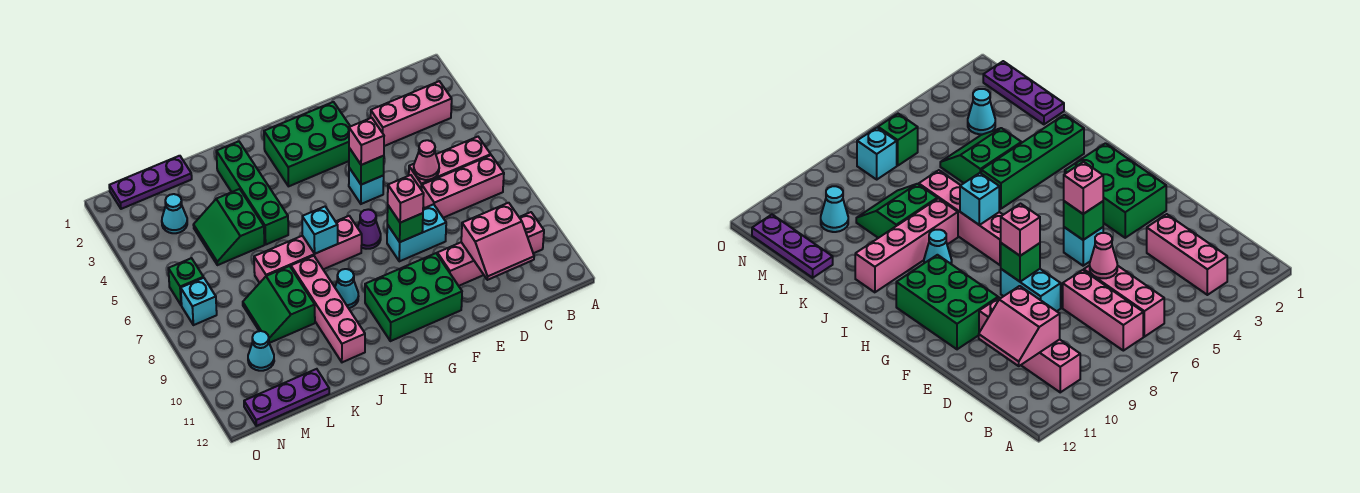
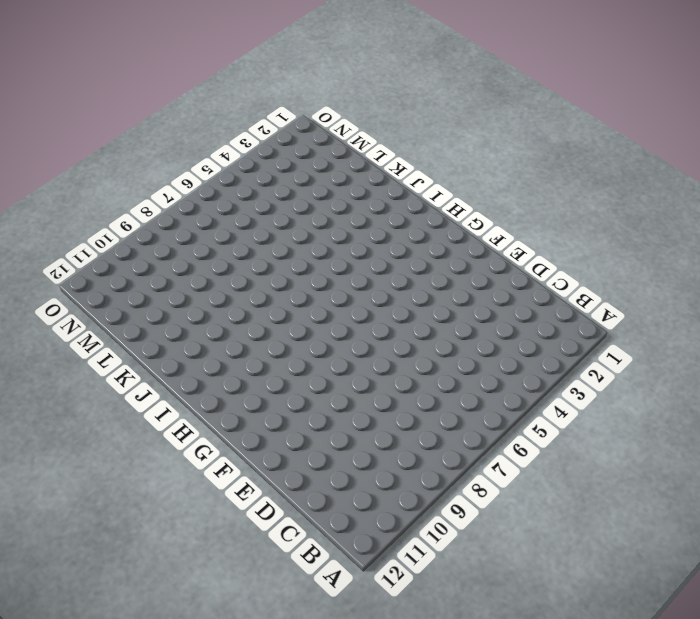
none -> pink 1x3 brick [371,81,452,146]
none -> pink 1x3 brick [409,137,491,190]
none -> pink 1x3 brick [422,155,504,218]

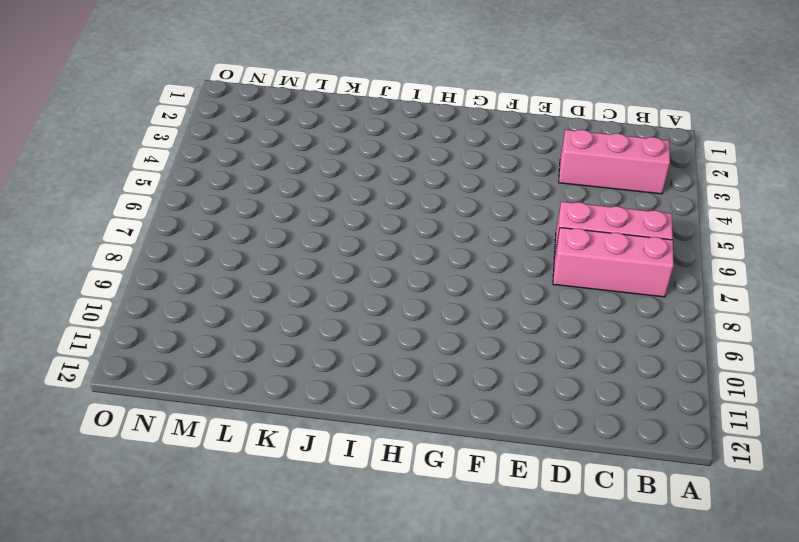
none -> pink 1x4 brick [437,212,544,286]
none -> cyan 1x2 brick [387,204,446,261]
none -> green 2x3 brick [264,102,350,186]

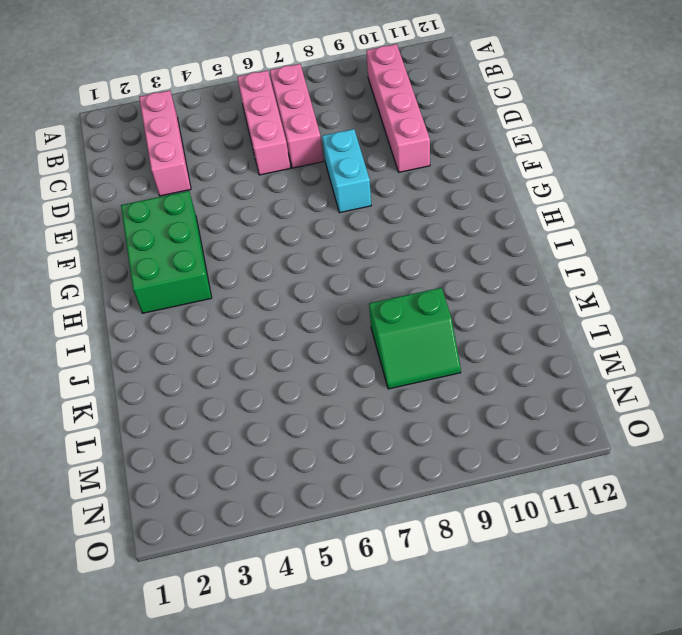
none -> cyan 1x1 brick [349,168,384,204]
none -> green 2x3 brick [365,253,462,341]
none -> purple 1x1 cone [357,209,381,249]

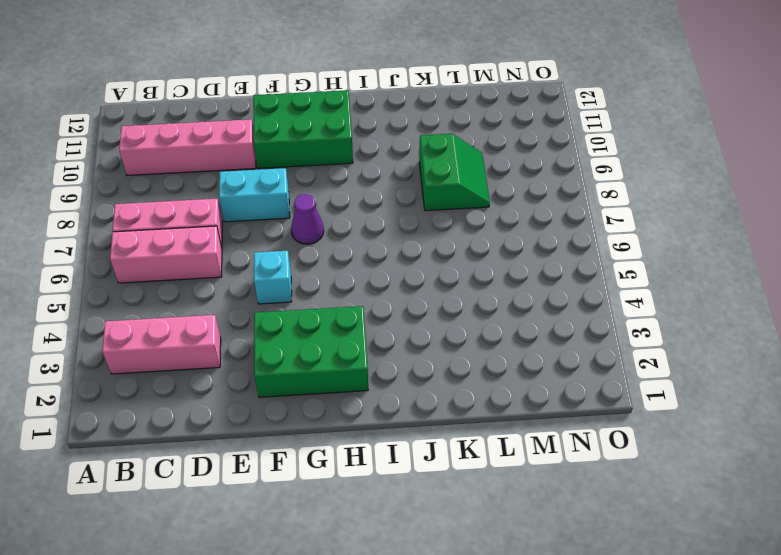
none -> pink 1x4 brick [254,216,362,283]
none -> cyan 1x1 cone [335,269,358,308]
none -> green 1x4 brick [216,141,288,244]

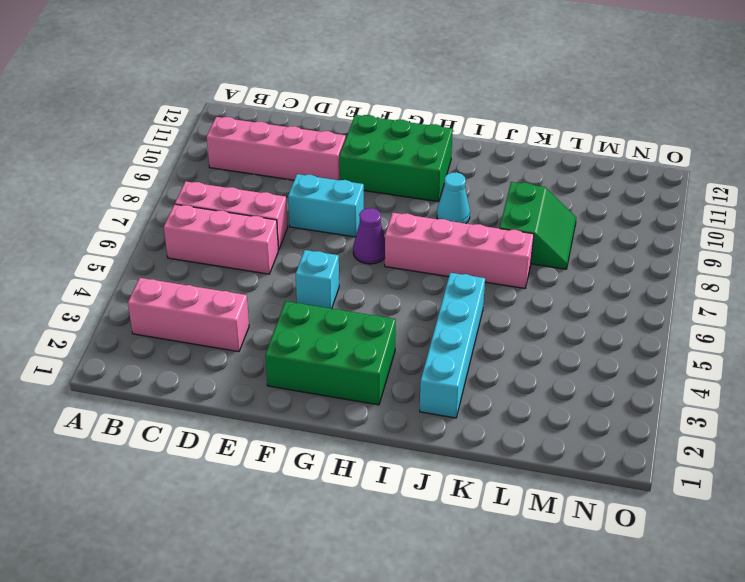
cyan 1x4 brick [420,273,485,418] -> green 1x4 brick [216,141,288,244]
none -> pink 1x4 brick [291,256,365,362]
none -> green 2x2 slope [194,189,264,265]
none -> purple 1x3 plate [109,156,192,209]

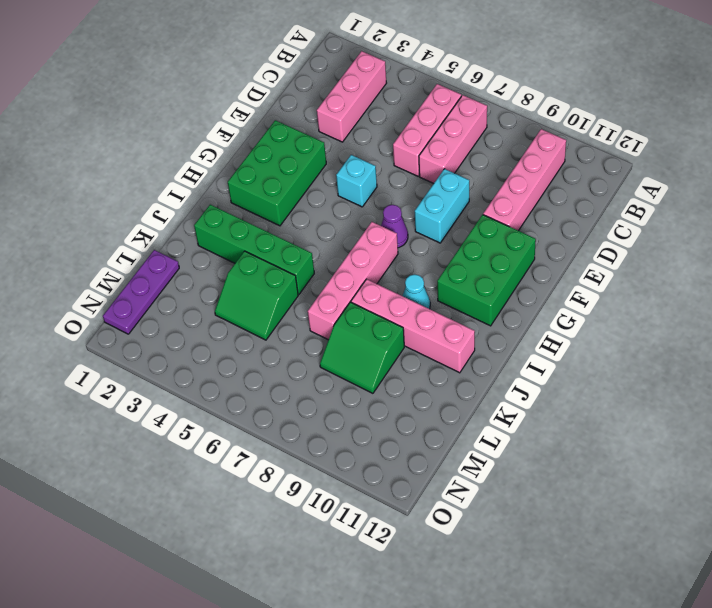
none -> purple 1x3 plate [244,369,329,426]
none -> cyan 1x1 cone [162,194,187,233]
none -> cyan 1x1 cone [248,331,274,371]

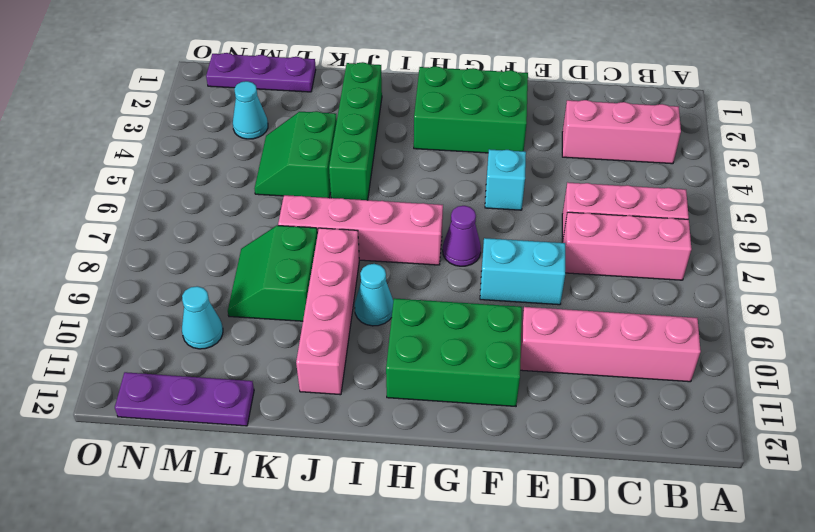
none -> green 1x1 brick [168,258,203,305]
none -> cyan 1x1 brick [181,278,217,325]
none -> pink 2x2 slope [461,203,534,280]

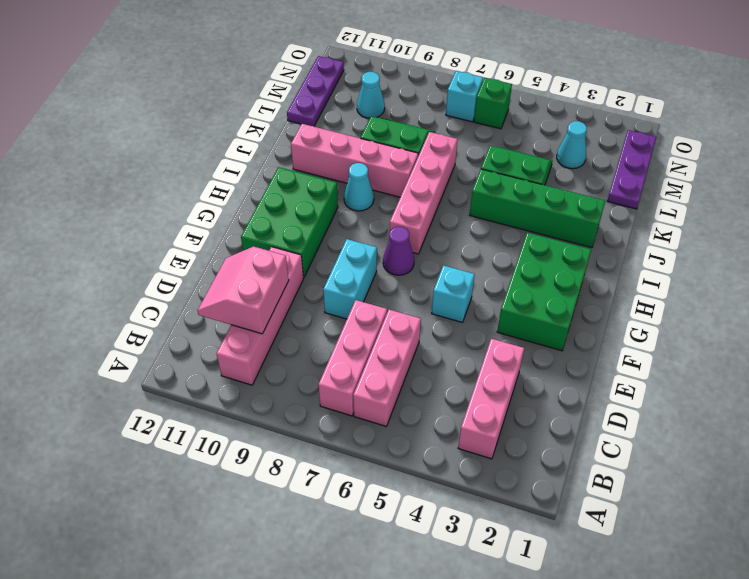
none -> pink 1x1 cone [414,140,439,180]
none -> green 1x1 brick [349,148,384,185]
none -> green 1x1 brick [387,206,423,242]

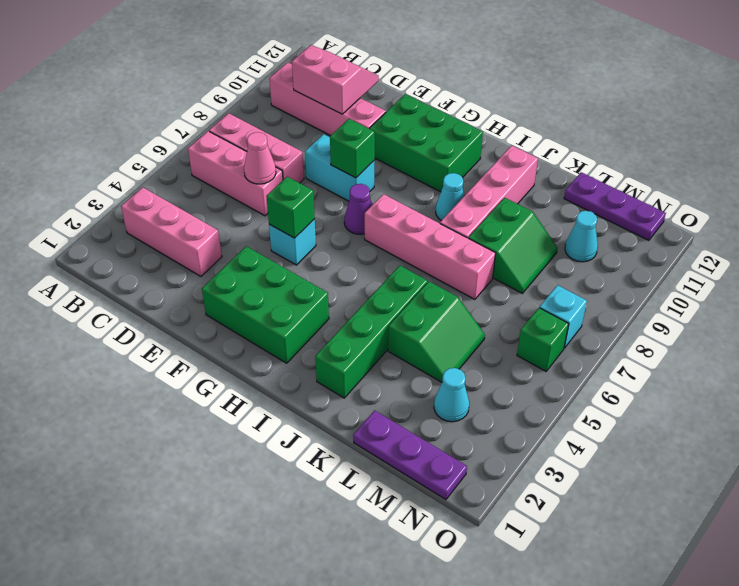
none -> cyan 1x1 brick [302,207,338,254]
none -> pink 1x1 brick [349,118,384,165]
none -> pink 1x1 brick [388,175,424,223]

